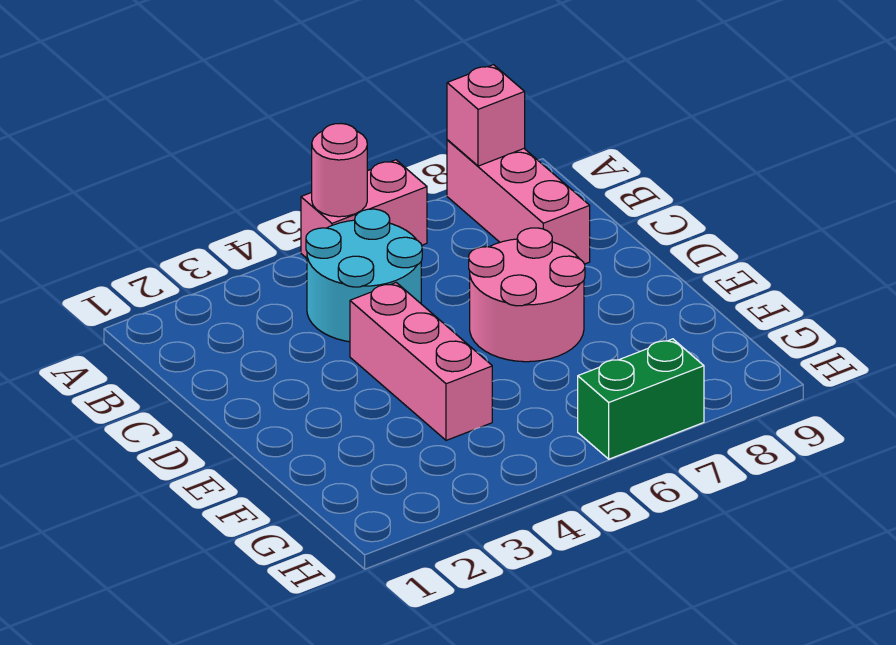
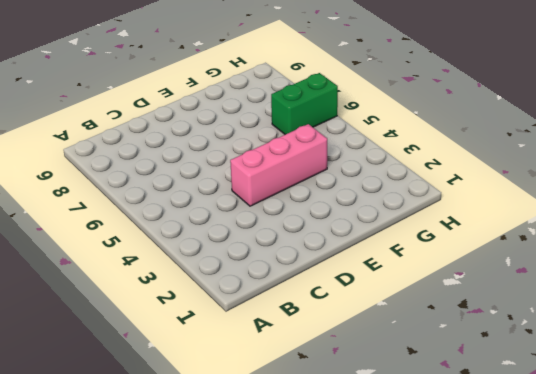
green 1x2 brick [271,73,338,135] -> green 1x2 brick turned to [578,339,704,459]
none -> pink 1x2 brick [301,160,427,258]
none -> pink 1x3 brick [447,140,590,264]

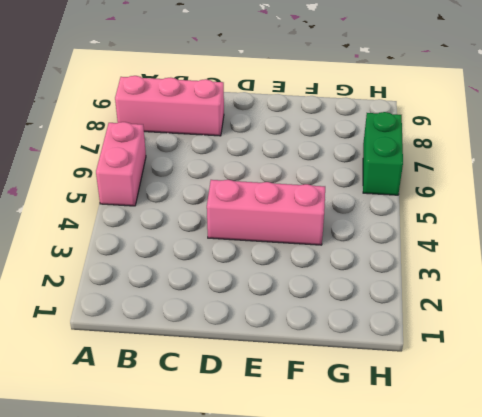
none -> cyan 2x2 round brick [306,209,422,342]
none -> pink 2x2 round brick [469,228,585,362]

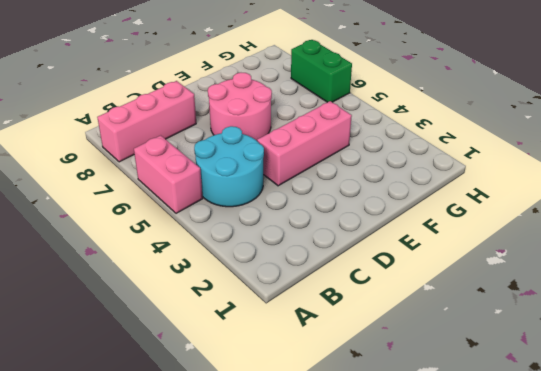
none -> pink 1x1 round brick [312,124,367,217]
none -> pink 1x1 brick [447,65,525,166]

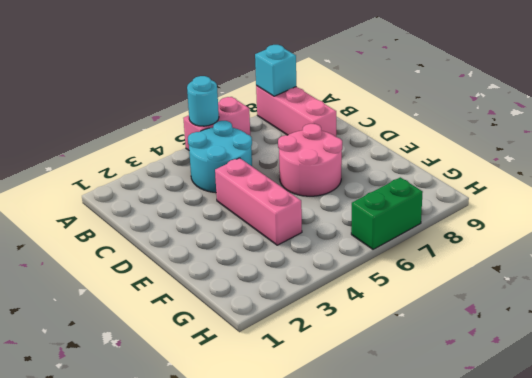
cyan 1x1 round brick [187,76,219,126] -> pink 1x1 round brick [312,124,367,217]
cyan 1x1 brick [255,45,296,96] -> pink 1x1 brick [447,65,525,166]

